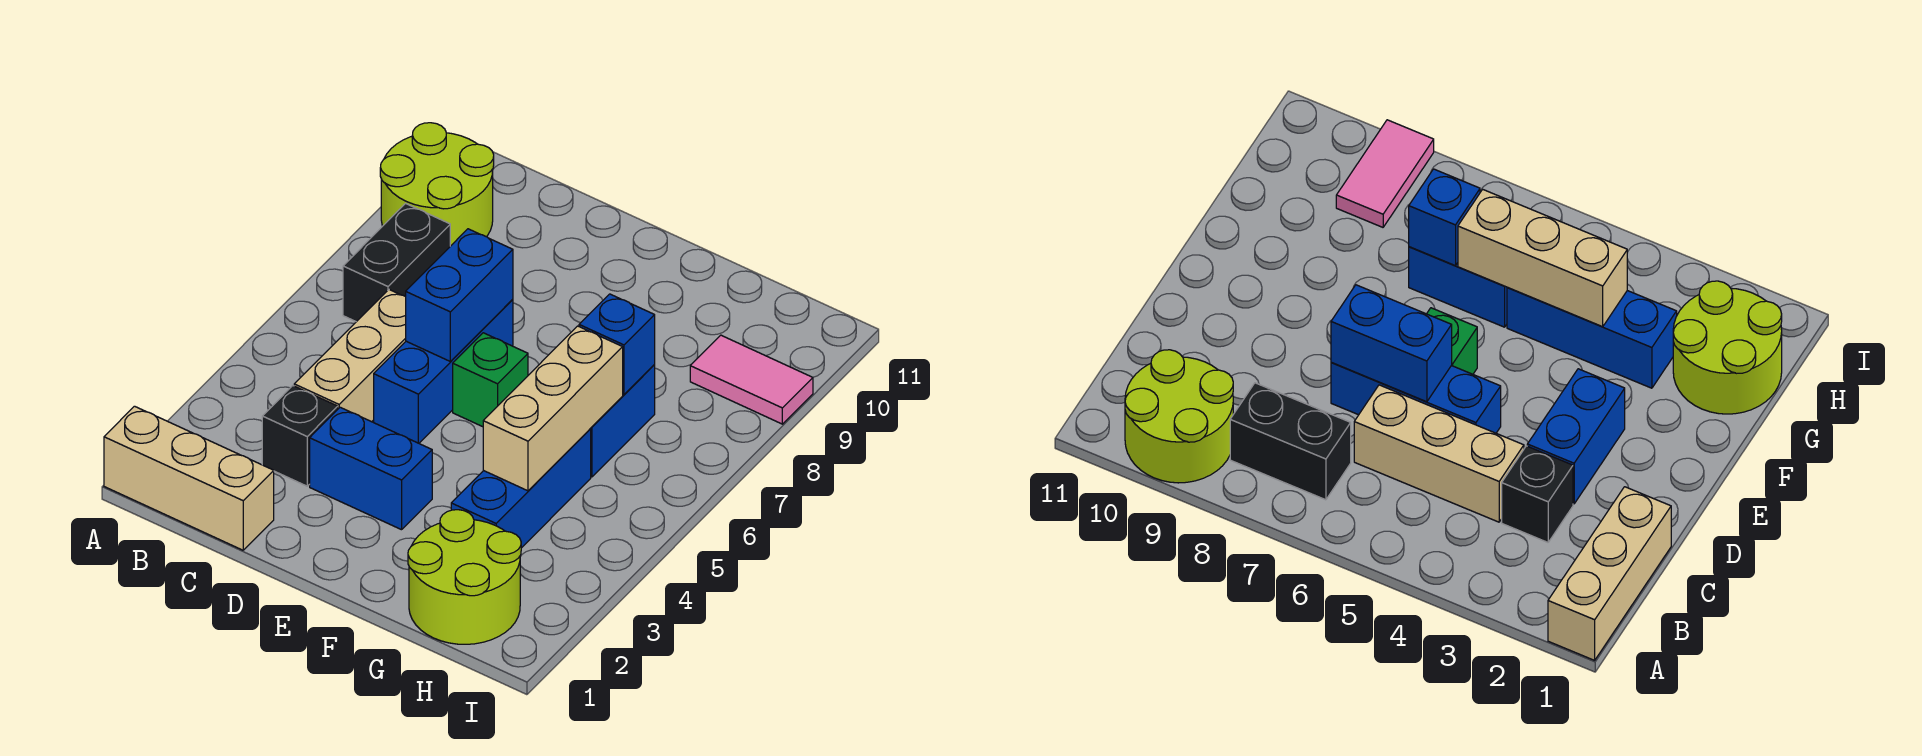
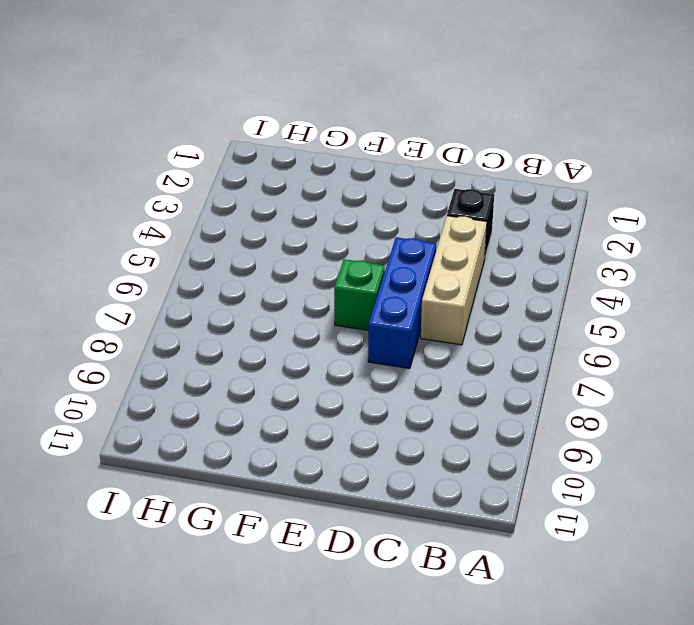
none -> tan 1x3 brick [104,406,274,550]
none -> lime 2x2 round brick [380,123,494,246]
none -> black 1x2 brick [343,204,450,322]

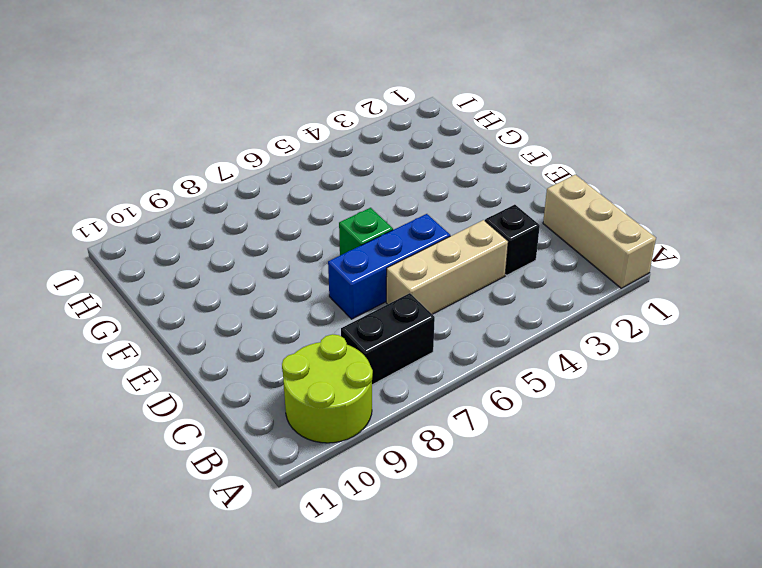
none -> blue 1x2 brick [310,407,432,530]
none -> lime 2x2 round brick [408,510,521,644]
none -> blue 1x3 brick [451,429,591,548]

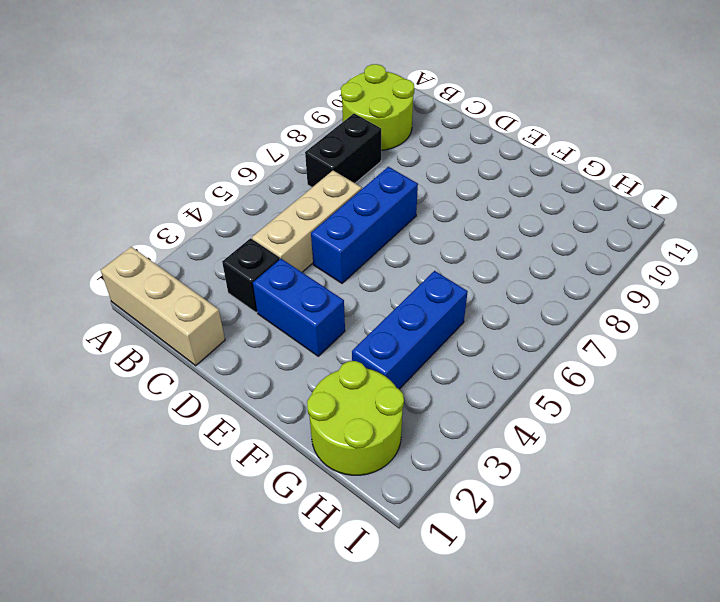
none -> green 1x1 brick [453,333,528,427]
none -> blue 1x2 brick [590,365,655,477]
none -> pink 1x2 tile [690,335,813,424]

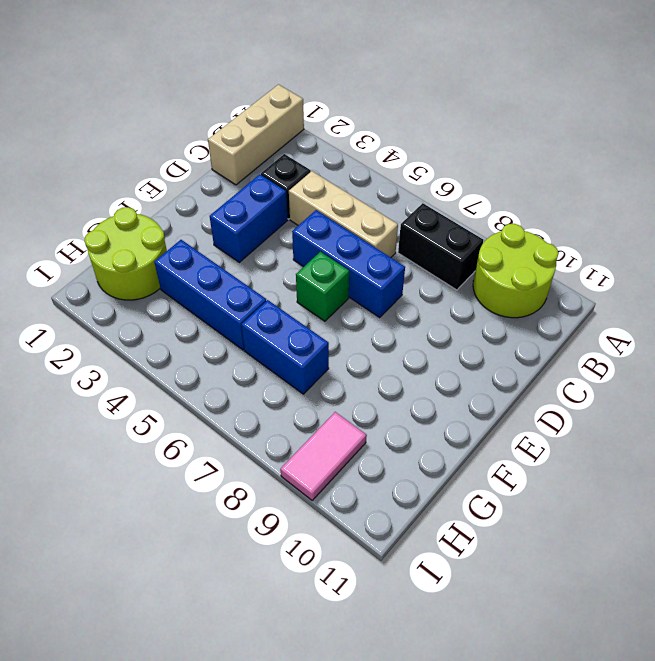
none -> blue 1x2 brick [406,229,513,361]
none -> tan 1x3 brick [483,326,623,491]
none -> blue 1x1 brick [579,294,655,395]

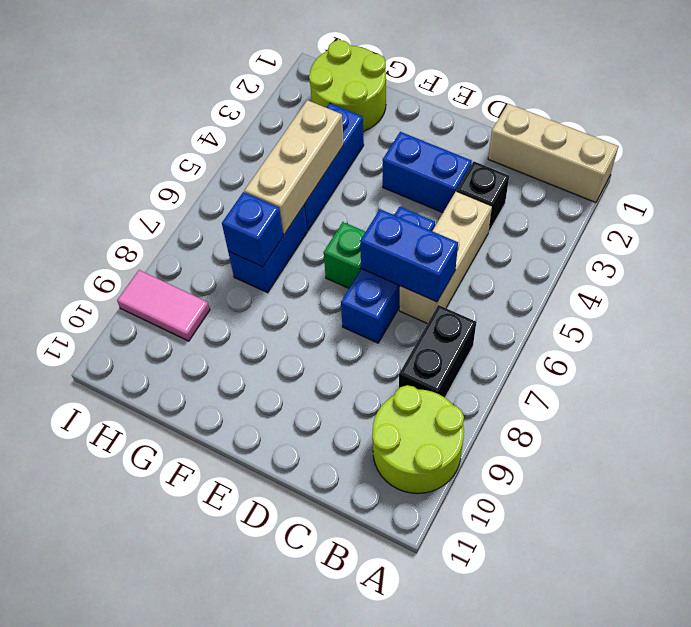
blue 1x2 brick [360,209,458,302] -> blue 1x2 brick turned to [406,229,513,361]

